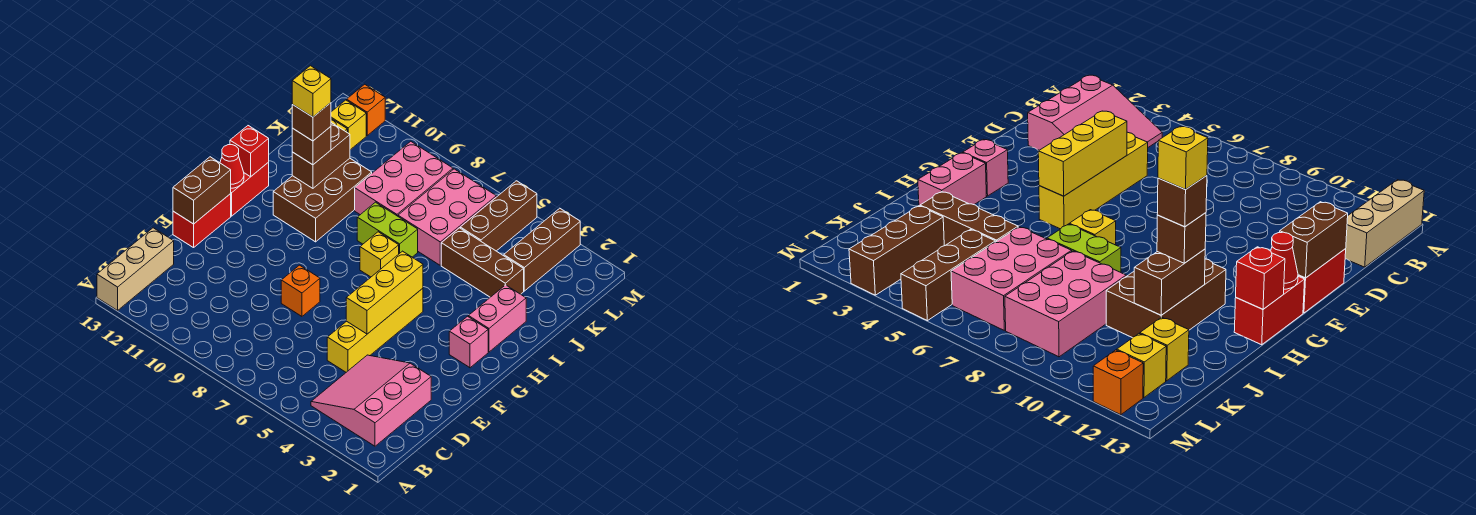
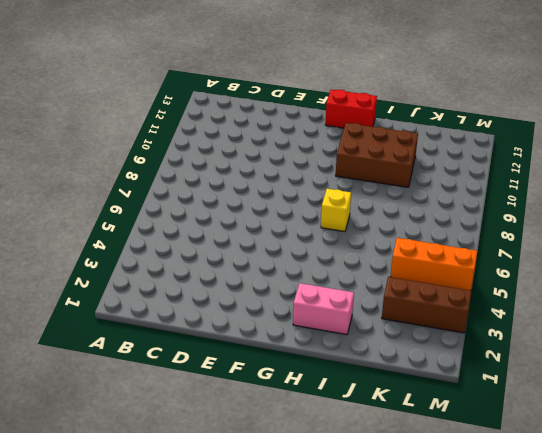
orange 1x3 brick [391,238,477,291] -> brown 1x3 brick [460,181,537,251]
none -> tan 1x3 brick [97,228,174,310]
none -> pink 3x3 slope [311,355,431,446]
none -> yellow 1x4 brick [327,288,423,372]

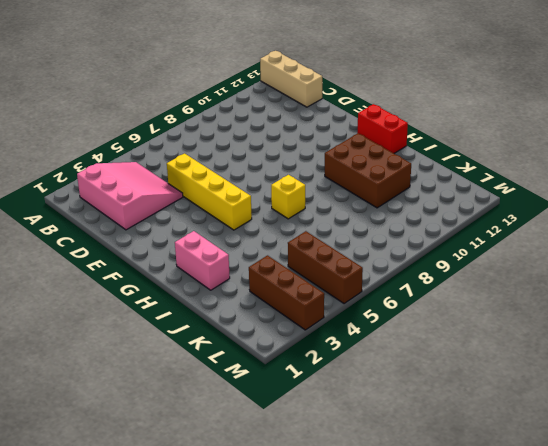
none -> orange 1x1 brick [281,265,320,316]
none -> red 1x2 brick [173,194,231,248]
none -> pink 1x1 brick [449,316,488,368]

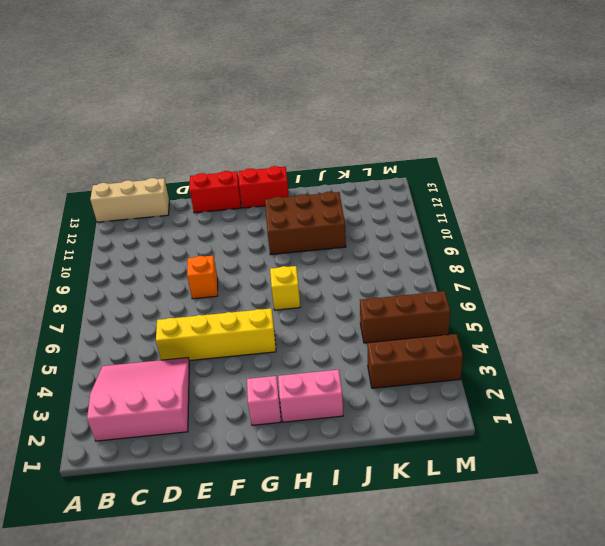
none -> lime 1x2 brick [357,202,418,257]
none -> brown 1x3 brick [441,228,524,297]
none -> pink 2x3 brick [398,169,496,265]

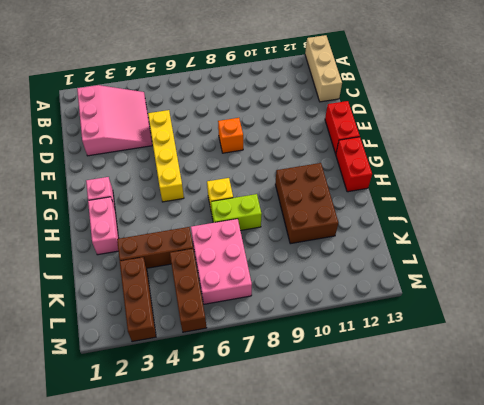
none -> pink 2x3 brick [355,141,453,216]
none -> yellow 1x1 brick [1140,317,1189,381]
none -> yellow 1x1 brick [331,100,366,150]

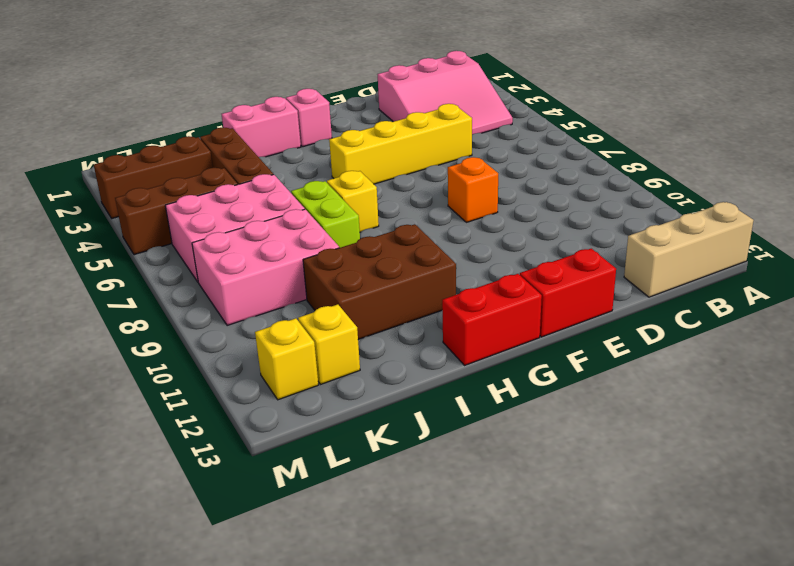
none -> orange 1x1 brick [347,84,385,135]
none -> yellow 1x3 brick [346,251,423,334]
none -> brown 1x2 brick [173,157,231,224]

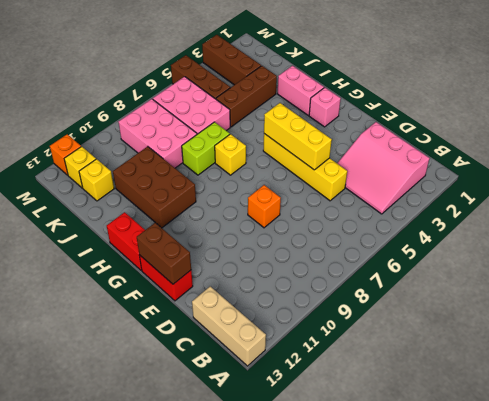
none -> red 1x1 cone [220,145,244,188]
none -> red 1x1 brick [230,126,269,177]
none -> brown 1x2 brick [292,123,350,188]

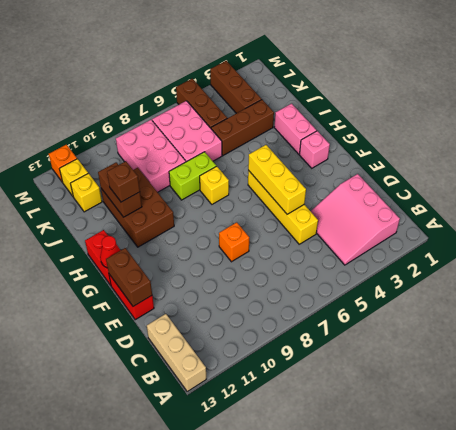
none -> red 1x1 brick [230,126,269,177]
none -> brown 1x1 brick [292,103,331,141]
none -> yellow 1x1 brick [292,66,331,117]

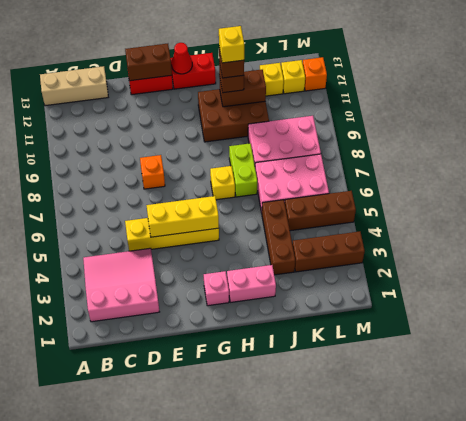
none -> red 1x1 brick [230,126,269,177]

